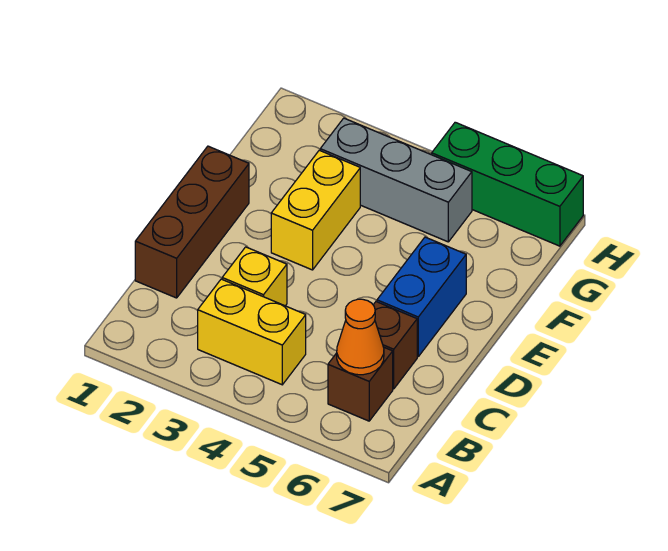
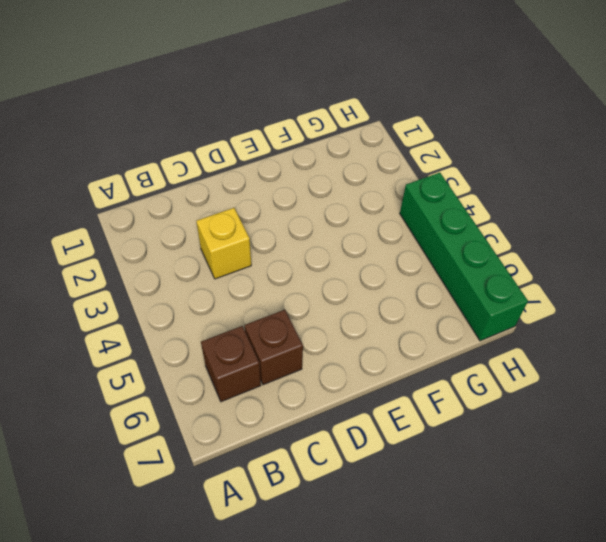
green 1x4 brick [400,173,528,341] -> green 1x3 brick [432,122,583,246]
none -> yellow 1x2 brick [198,279,306,385]
none -> brown 1x3 brick [135,146,249,298]

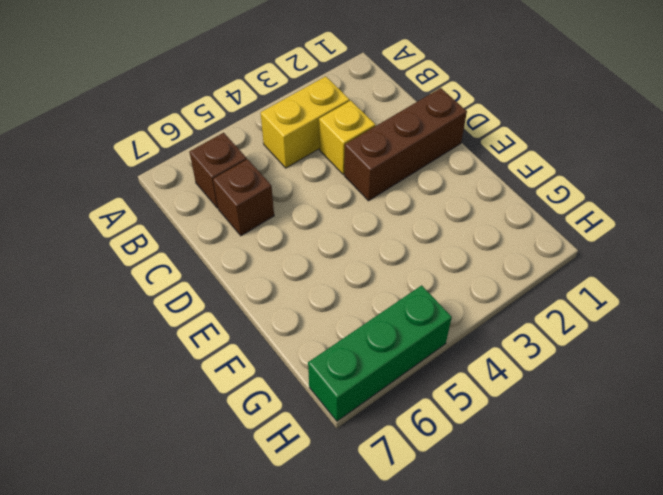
brown 1x3 brick [344,88,467,201] -> brown 1x3 brick turned to [135,146,249,298]
none -> blue 1x2 brick [377,237,466,357]
none -> yellow 1x2 brick [271,150,360,270]

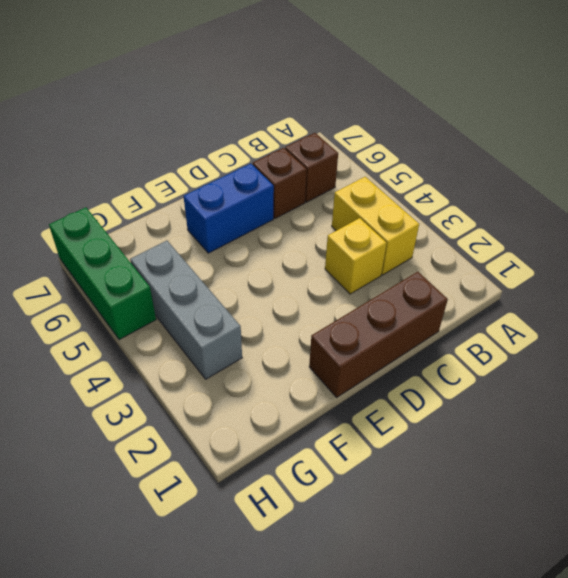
none -> yellow 1x2 brick [271,150,360,270]
none -> orange 1x1 cone [337,299,384,375]

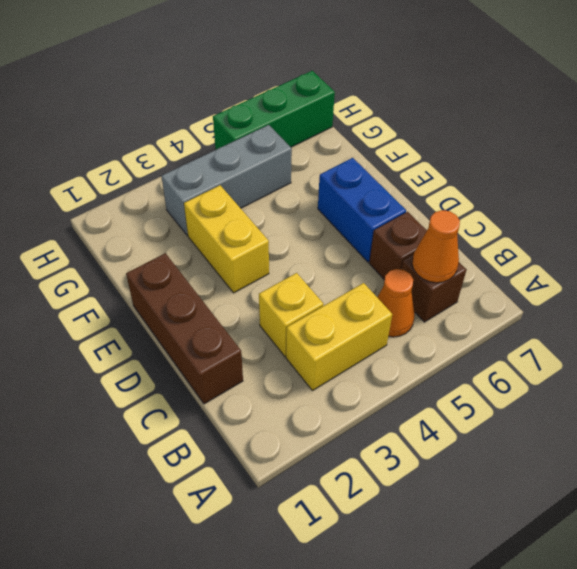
orange 1x1 cone [377,269,415,337] -> none

